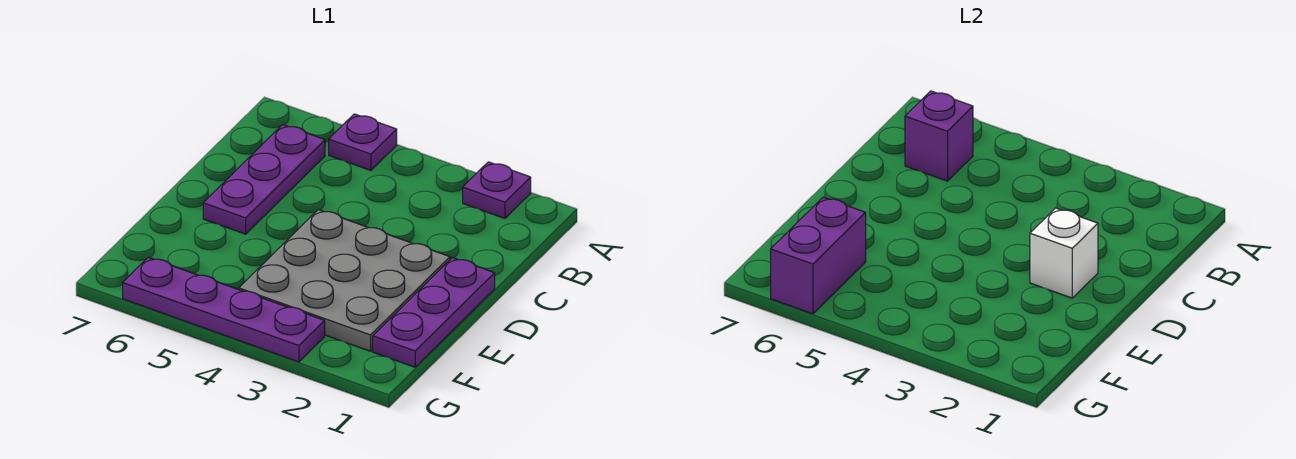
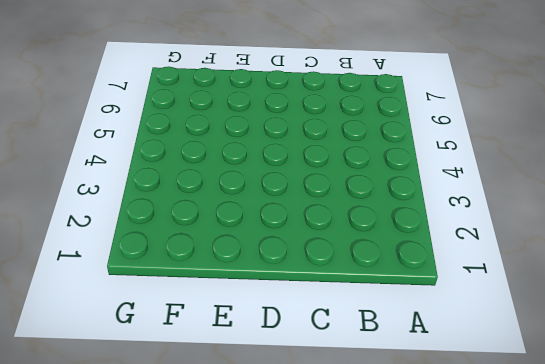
none -> purple 1x1 plate [463,162,531,218]
none -> purple 1x1 plate [329,114,397,170]

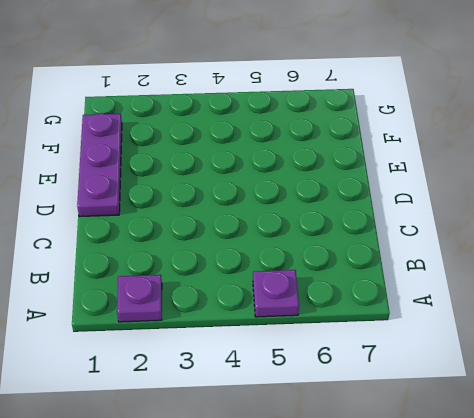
none -> purple 1x3 plate [203,125,325,234]
none -> grey 3x3 plate [239,210,450,351]

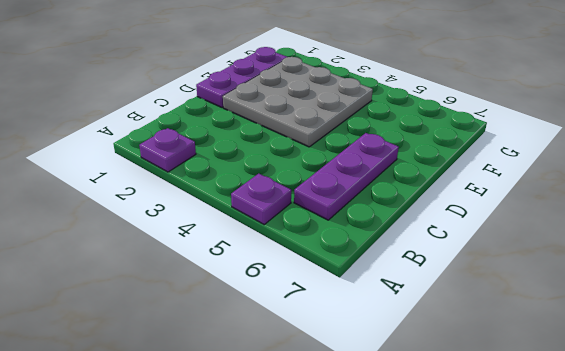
none -> purple 1x4 plate [123,257,325,362]
none -> purple 1x1 brick [905,91,973,181]

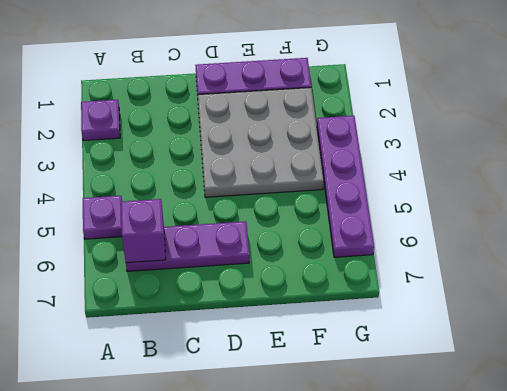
none -> white 1x1 brick [1030,208,1098,298]
none -> purple 1x2 brick [771,197,866,314]

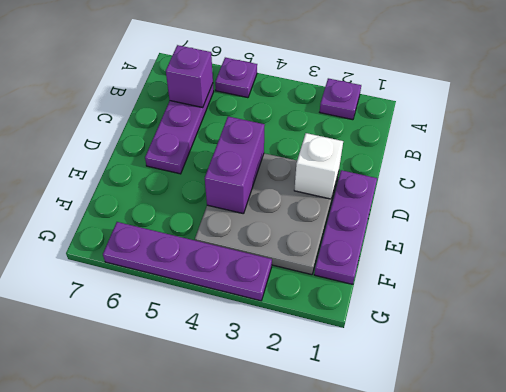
purple 1x2 brick [205,116,265,214] -> purple 1x2 brick moved to [771,197,866,314]

